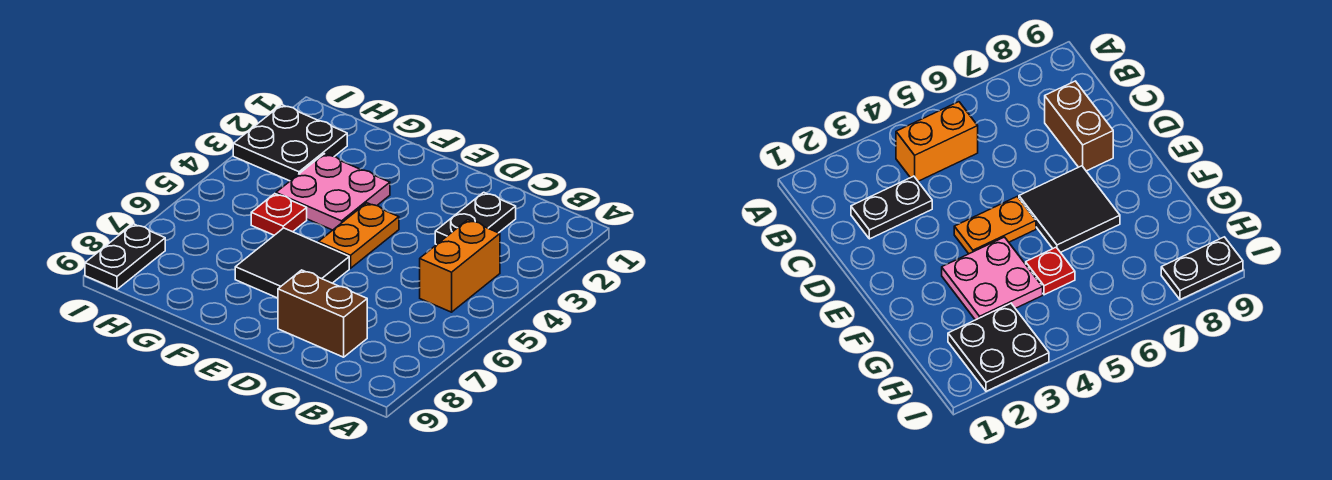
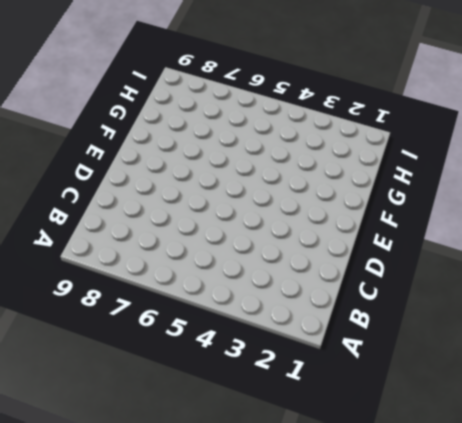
none -> orange 1x2 brick [420,220,500,312]
none -> black 1x2 plate [435,192,516,245]

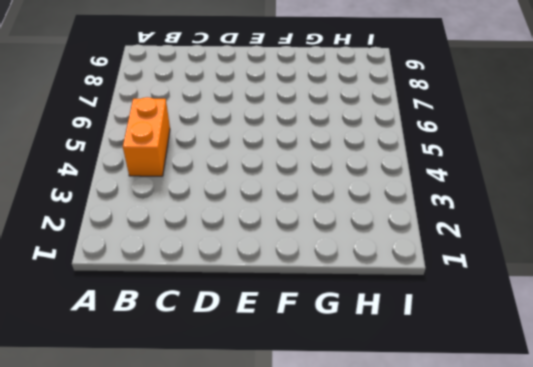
none -> black 1x2 plate [435,192,516,245]
none -> brown 1x2 brick [278,270,367,357]

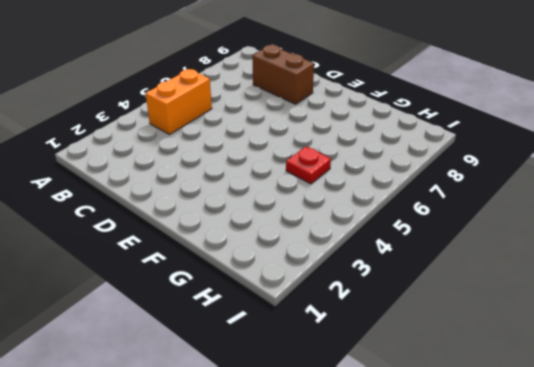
none -> black 1x2 plate [435,192,516,245]
none -> orange 1x2 plate [319,203,399,268]

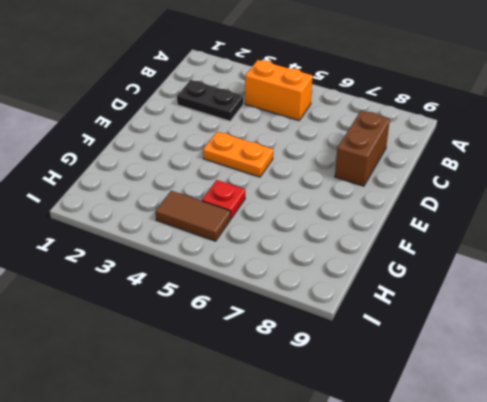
brown 1x2 tile [155,191,230,241] -> none
none -> black 2x2 tile [235,228,349,298]
none -> pink 2x2 plate [276,154,390,230]

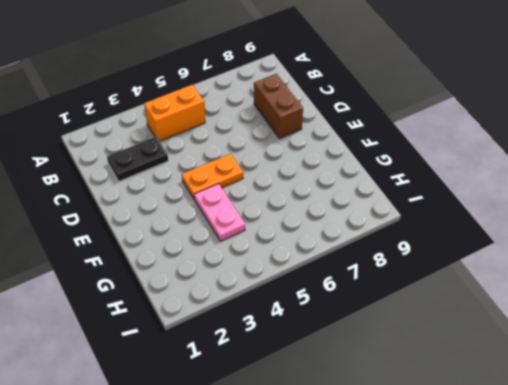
pink 1x2 plate [194,184,245,241] -> pink 2x2 plate [276,154,390,230]
none -> black 2x2 tile [235,228,349,298]
none -> red 1x1 plate [251,194,307,235]

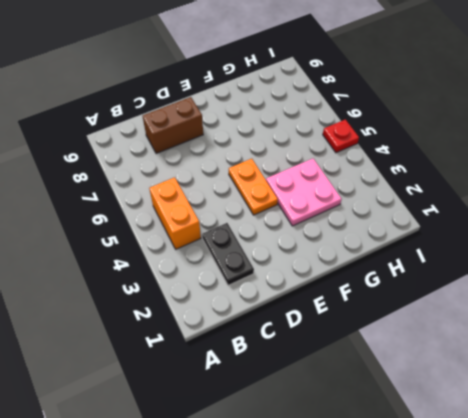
red 1x1 plate [323,120,359,153] -> red 1x1 plate moved to [251,194,307,235]
none -> black 2x2 tile [235,228,349,298]
none -> black 2x2 plate [233,105,347,181]

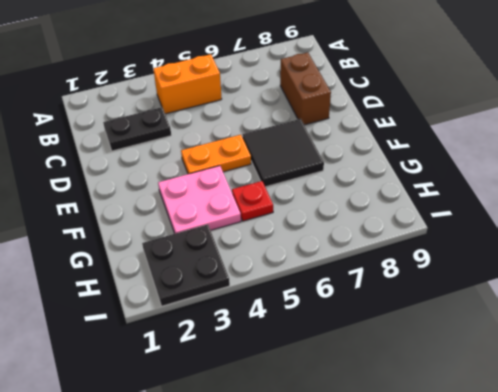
none -> black 1x2 plate [85,224,165,289]

